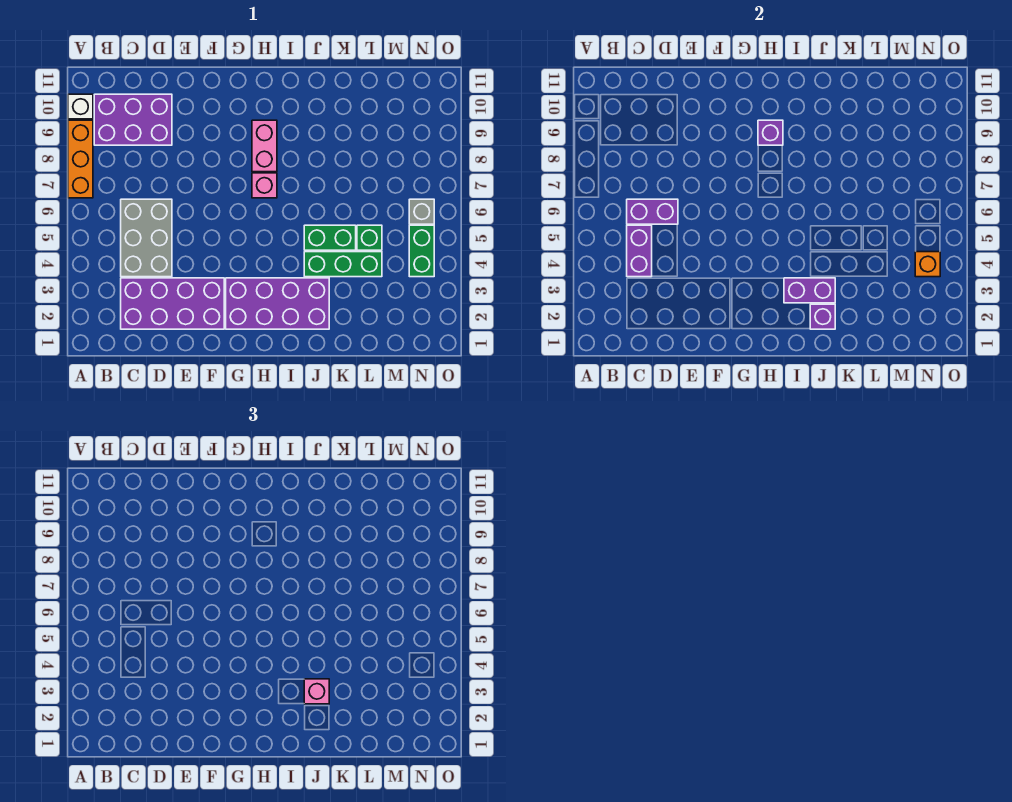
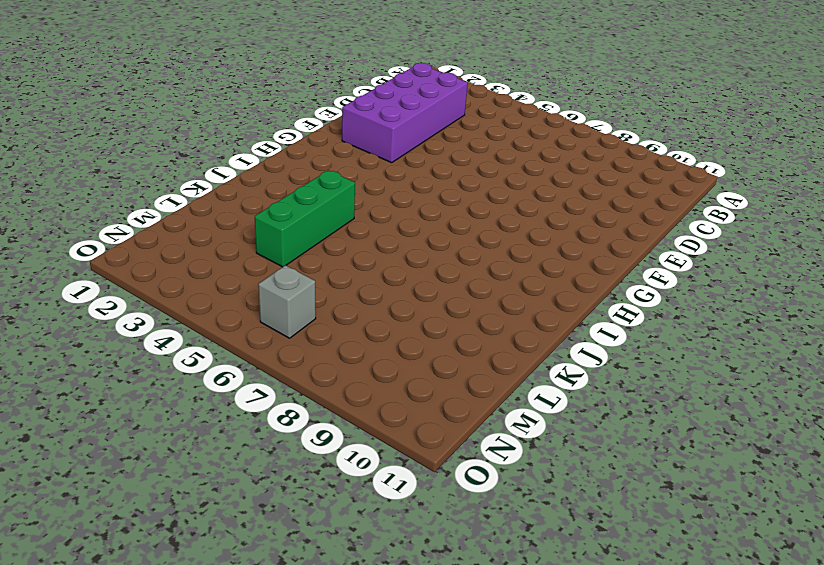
none -> orange 1x3 brick [68,120,93,198]
none -> white 1x1 brick [68,94,93,119]
none -> purple 2x3 brick [94,94,172,145]

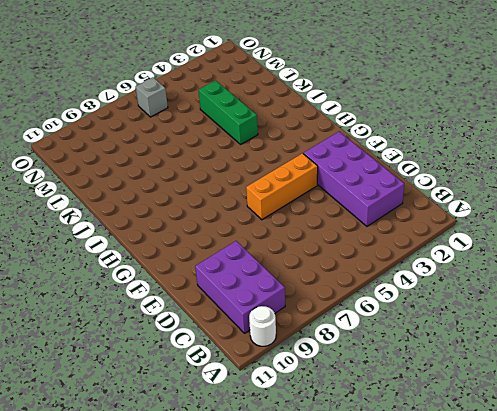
white 1x1 round brick [249,306,276,346] -> white 1x1 brick [68,94,93,119]
orange 1x3 brick [246,153,318,220] -> orange 1x3 brick moved to [68,120,93,198]
none -> grey 2x3 brick [121,199,172,277]
none -> purple 2x4 brick [226,278,329,329]
none -> pink 1x1 brick [252,173,277,198]

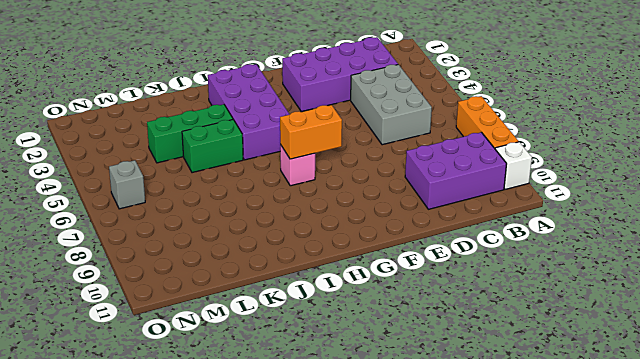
orange 1x2 brick [280,105,342,159] -> none
purple 2x4 brick [208,64,290,160] -> purple 2x4 brick turned to [226,278,329,329]
none -> pink 1x2 brick [252,120,277,172]
none -> green 1x1 brick [357,225,382,250]
none -> green 1x2 brick [409,225,434,277]

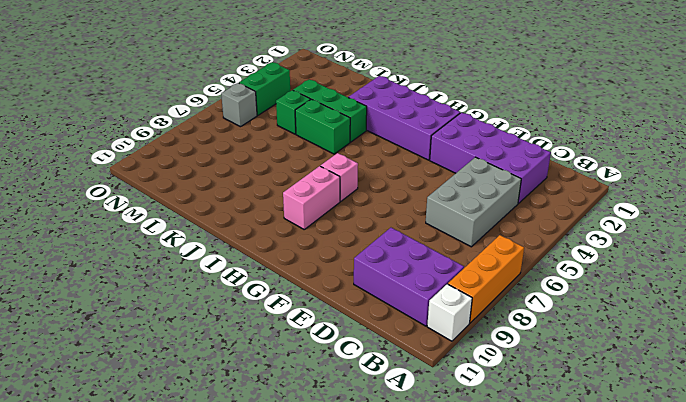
none -> purple 1x2 brick [627,225,652,277]
none -> purple 1x2 brick [627,199,678,224]
none -> purple 1x1 brick [758,120,783,145]

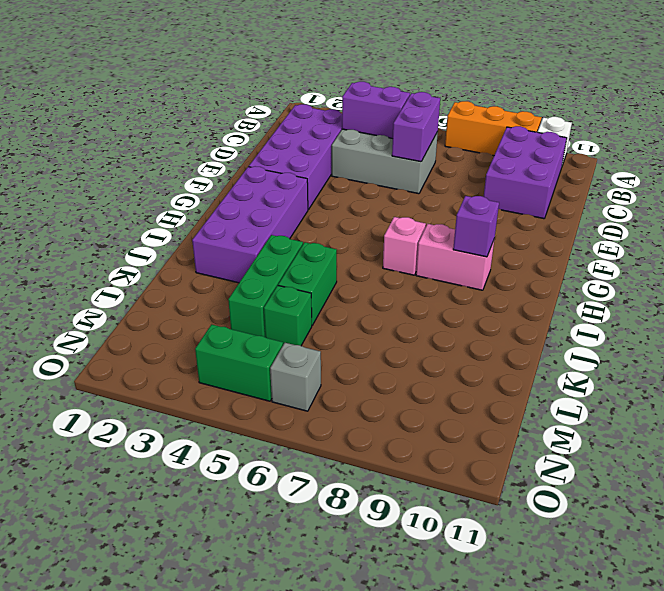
none -> purple 1x2 brick [784,278,835,303]
none -> purple 1x1 brick [810,304,835,329]
none -> orange 1x1 brick [915,252,940,277]

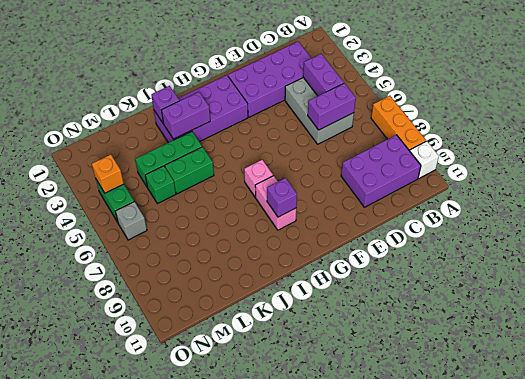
none -> pink 1x1 brick [304,679,329,704]

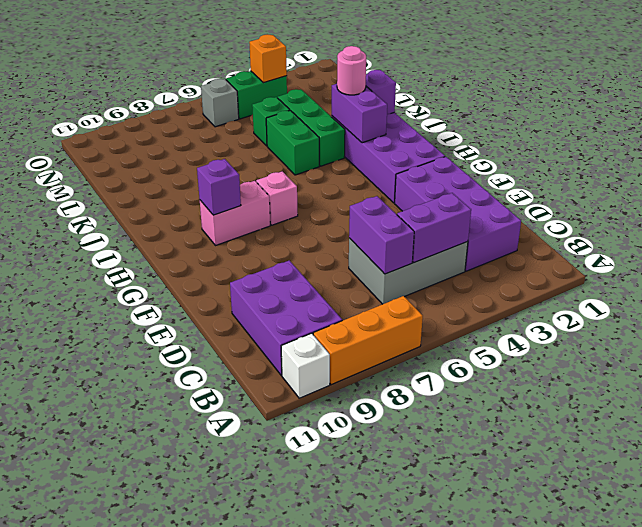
pink 1x1 round brick [337,46,366,95] -> pink 1x1 brick [304,679,329,704]

